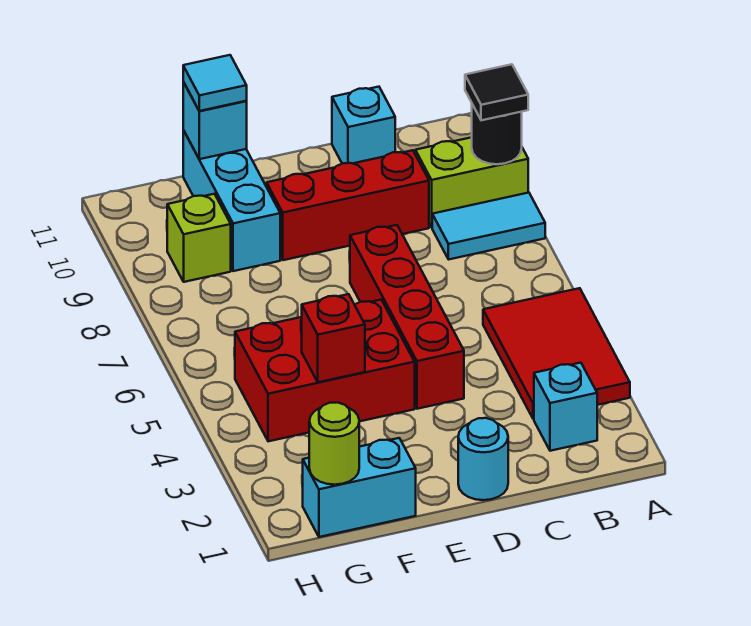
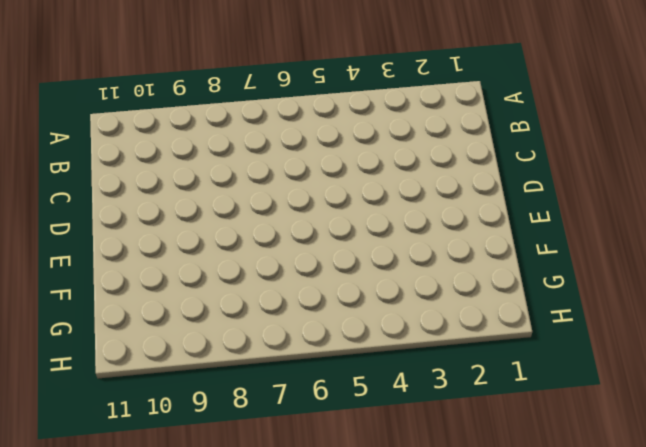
none -> red 2x3 tile [483,288,630,419]
none -> cyan 1x2 tile [432,193,545,259]
none -> lime 1x2 brick [415,137,528,227]

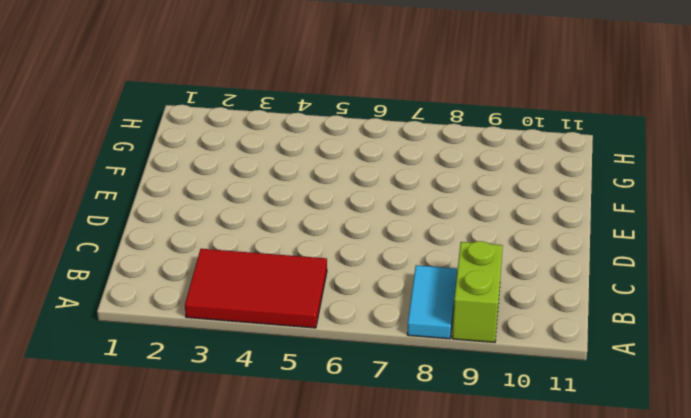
none -> cyan 1x1 brick [534,363,597,451]
none -> red 1x3 brick [267,150,429,260]
none -> cyan 1x1 brick [332,87,395,164]

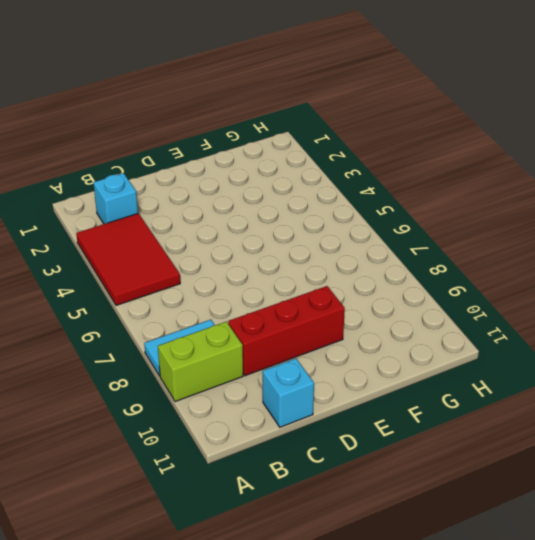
none -> cyan 1x1 round brick [458,418,508,500]
none -> red 1x4 brick [350,225,464,409]
none -> red 2x3 brick [235,300,415,441]

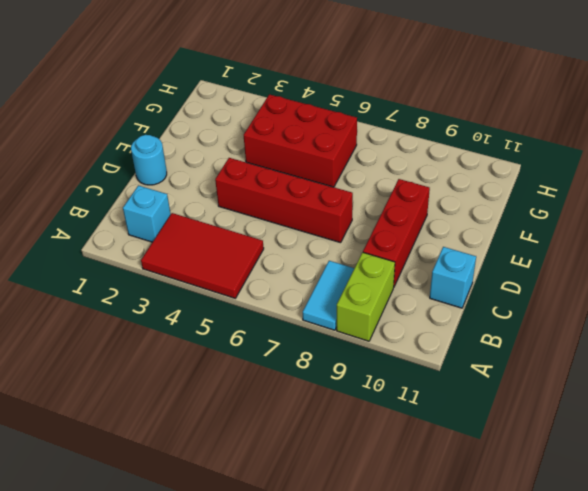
red 2x3 brick [244,94,357,187] -> red 2x3 brick turned to [235,300,415,441]
none -> cyan 1x2 brick [303,438,416,537]
none -> cyan 1x3 brick [183,130,280,271]
none -> lime 1x1 brick [167,194,231,282]

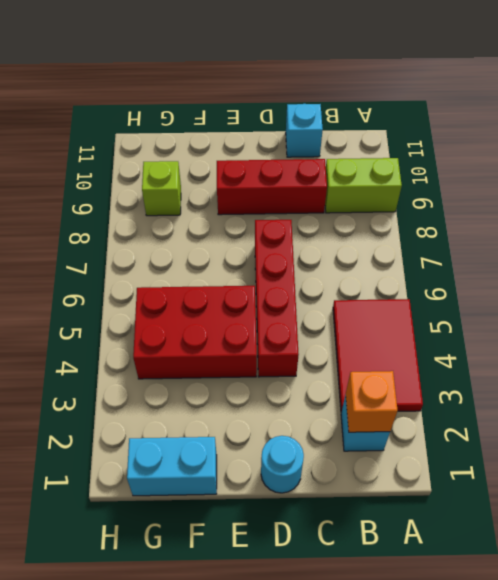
orange 1x1 brick [346,371,398,432] -> none
none -> cyan 1x2 tile [432,193,545,259]
none -> cyan 1x3 brick [183,130,280,271]
none -> black 1x1 round brick [472,104,522,164]

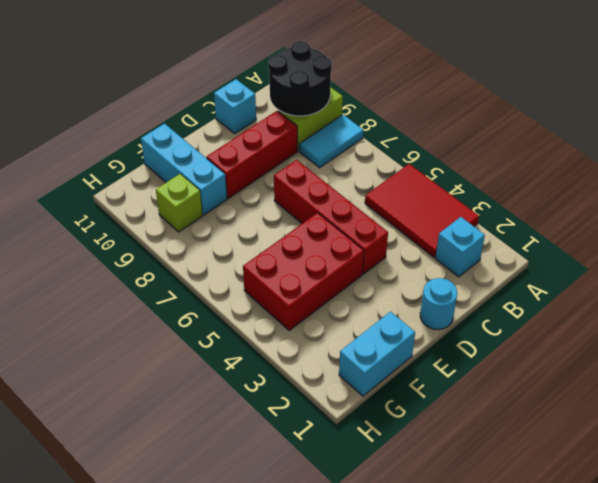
black 2x2 round brick [268,41,332,116] -> black 1x1 round brick [472,104,522,164]
none -> red 1x1 brick [302,294,365,382]
none -> cyan 1x1 brick [183,82,247,159]
none -> lime 1x1 round brick [309,402,359,485]

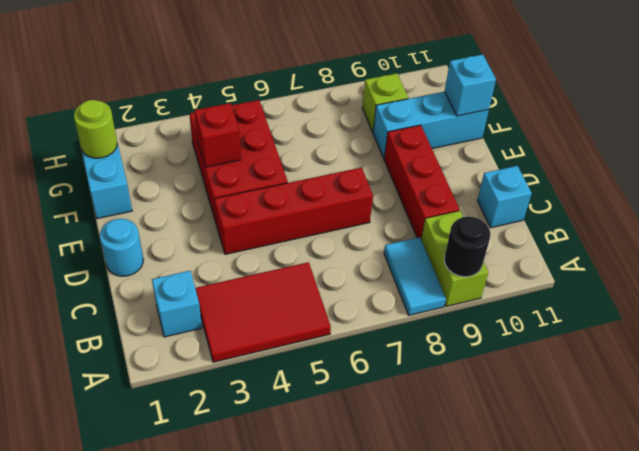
none -> black 1x1 tile [465,64,528,120]
none -> cyan 1x1 tile [183,55,247,111]

